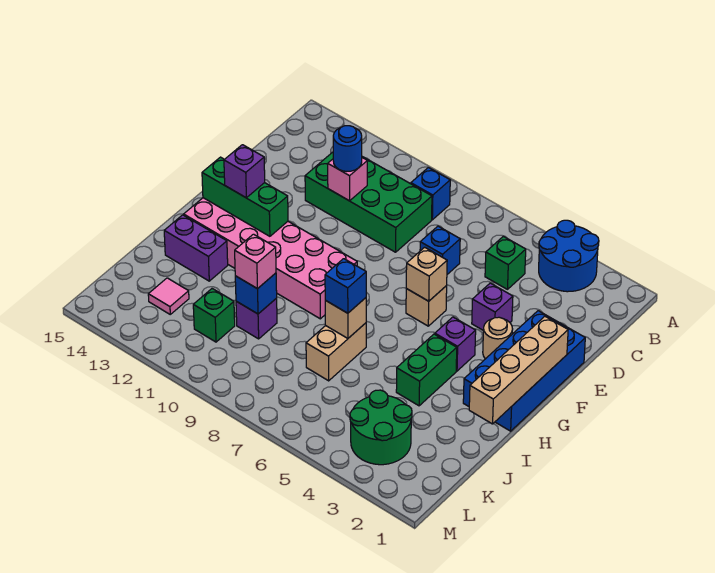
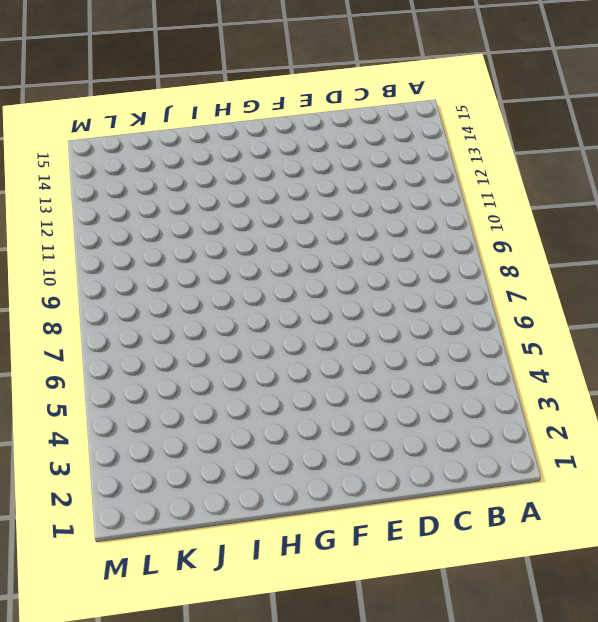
none -> blue 2x2 round brick [539,220,599,292]
none -> blue 1x1 brick [411,168,450,220]
none -> green 1x1 brick [485,236,526,289]

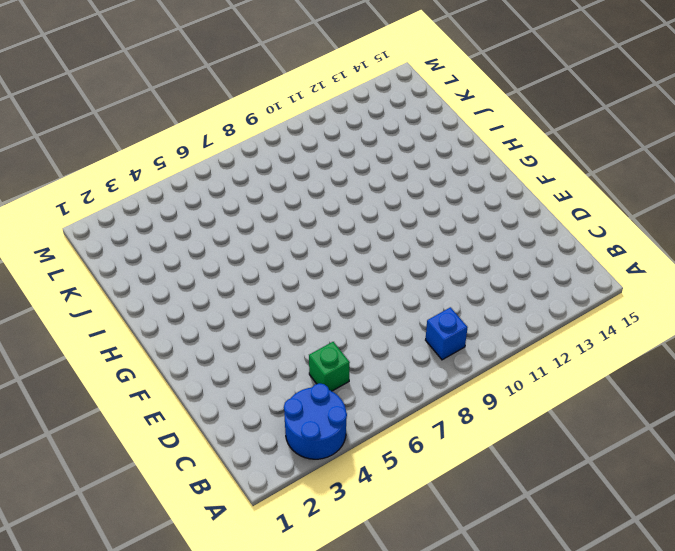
none -> green 2x4 brick [305,152,432,252]
none -> blue 1x1 brick [420,226,460,274]
none -> blue 2x4 brick [463,311,585,431]

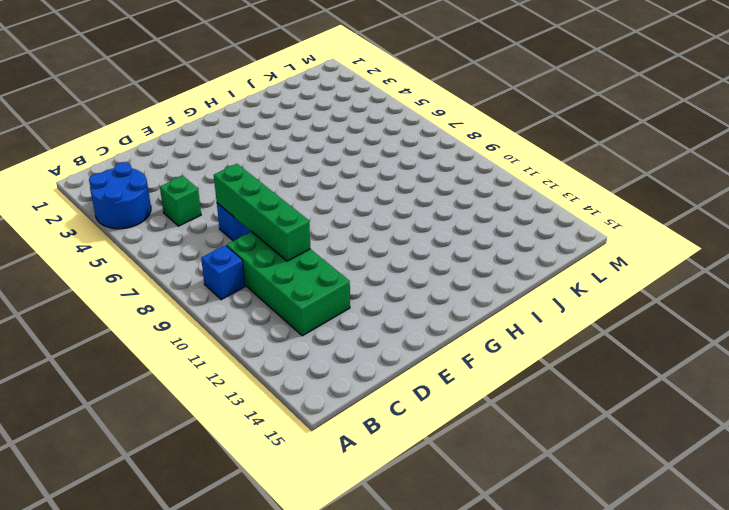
green 1x4 brick [214,164,310,261] -> none
none -> blue 2x4 brick [463,311,585,431]
none -> purple 1x1 brick [472,283,513,330]
none -> tan 1x1 round brick [483,317,513,359]

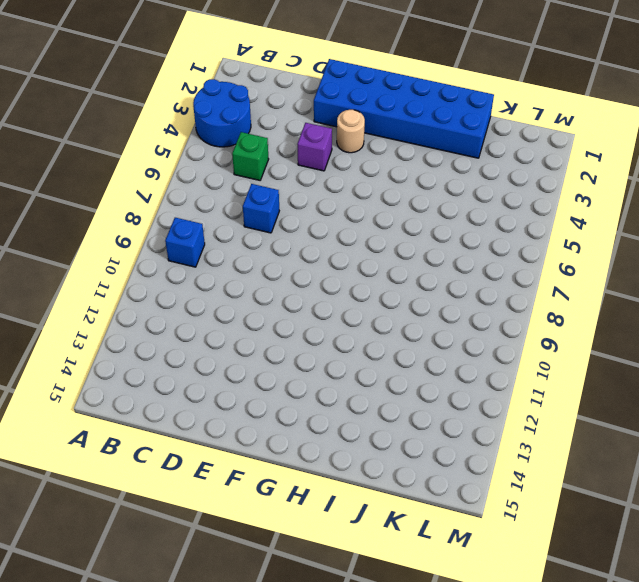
blue 2x6 brick [314,59,494,158] -> blue 2x4 brick [463,311,585,431]
none -> green 2x4 brick [305,152,432,252]
none -> tan 1x1 brick [406,286,447,326]
none -> purple 1x1 brick [435,317,476,371]

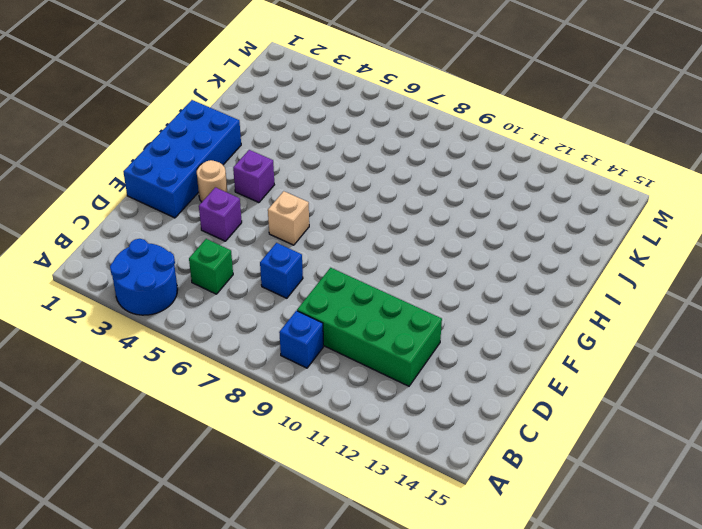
none -> pink 2x6 brick [184,198,357,319]
none -> green 1x2 brick [396,334,457,406]
none -> tan 1x2 brick [306,323,366,381]

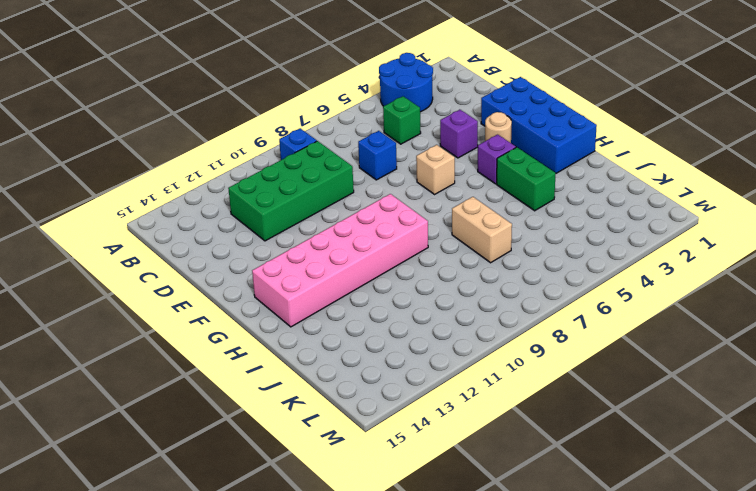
none -> purple 1x2 brick [164,215,228,281]
none -> purple 1x1 brick [236,298,277,339]
none -> green 2x2 round brick [350,390,412,465]

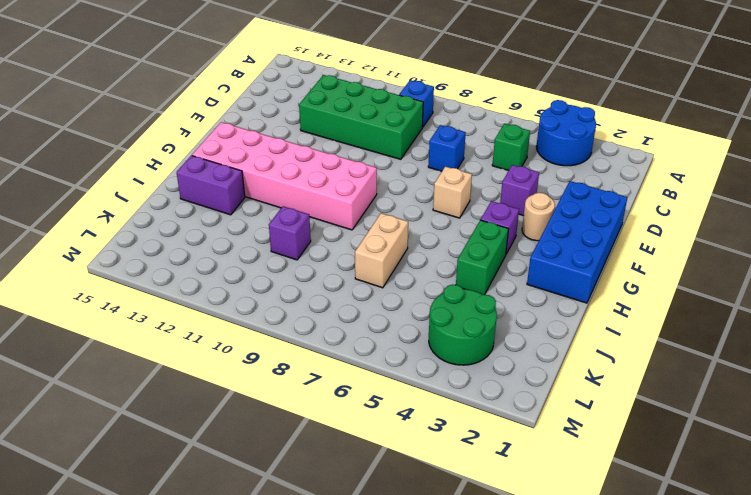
none -> green 1x1 brick [193,289,235,342]
none -> pink 1x1 tile [148,278,189,314]
none -> pink 1x1 brick [328,158,367,201]

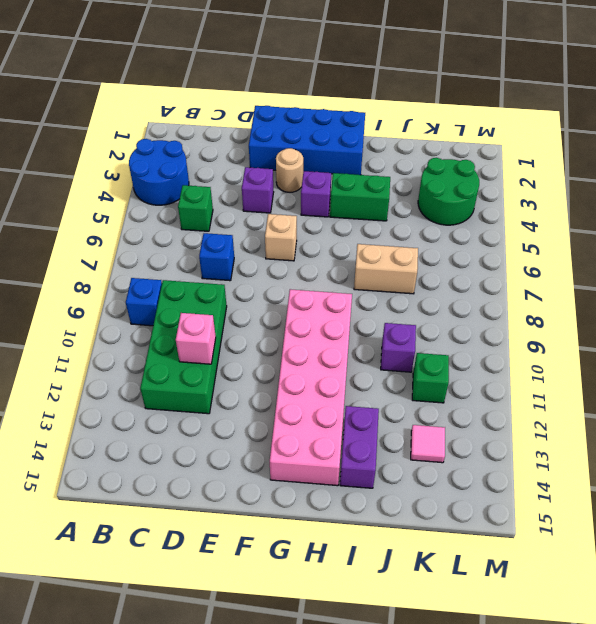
none -> tan 1x4 brick [469,317,568,424]
none -> tan 1x1 brick [406,247,447,301]
none -> green 1x3 brick [202,157,288,236]

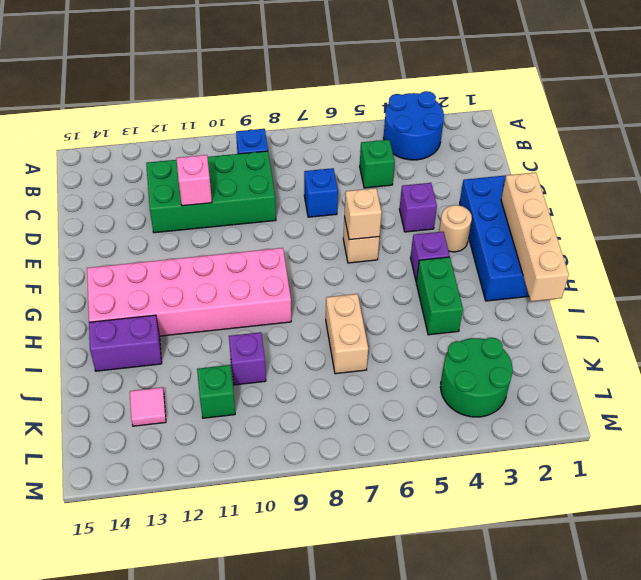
none -> green 1x3 brick [202,157,288,236]
none -> tan 1x1 brick [325,298,366,338]
none -> blue 1x1 brick [235,273,277,314]

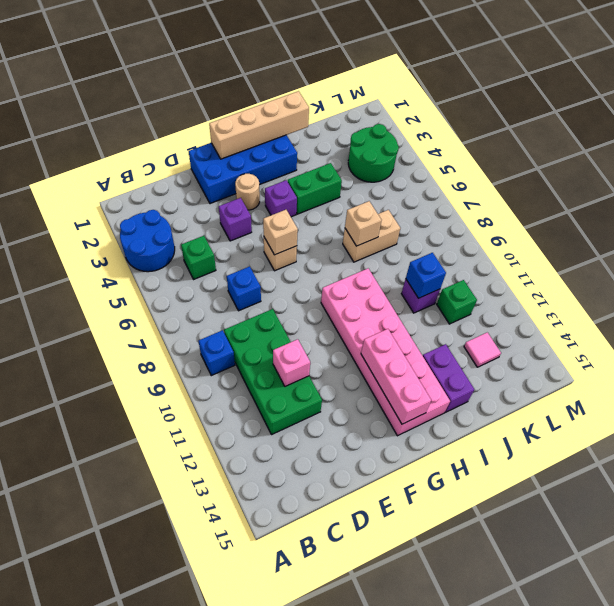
pink 1x3 brick [361,329,431,424] -> green 1x3 brick [202,157,288,236]
none -> blue 1x1 round brick [333,126,362,171]
none -> purple 1x1 brick [224,145,265,198]
none -> blue 1x1 brick [325,259,366,313]

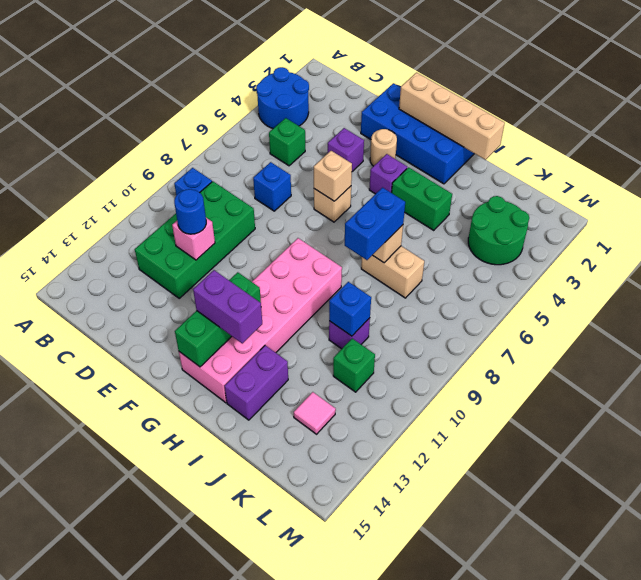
purple 1x2 brick [193,270,262,343] -> purple 1x1 brick [224,145,265,198]
blue 1x2 brick [345,188,405,260] -> blue 1x1 brick [325,259,366,313]
none -> pink 1x1 brick [235,234,276,289]

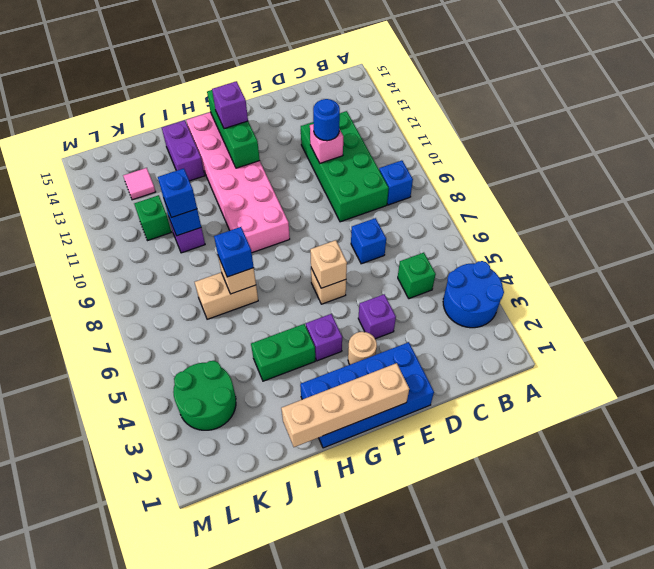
blue 1x1 brick [158,168,197,218] -> pink 1x1 brick [235,234,276,289]

